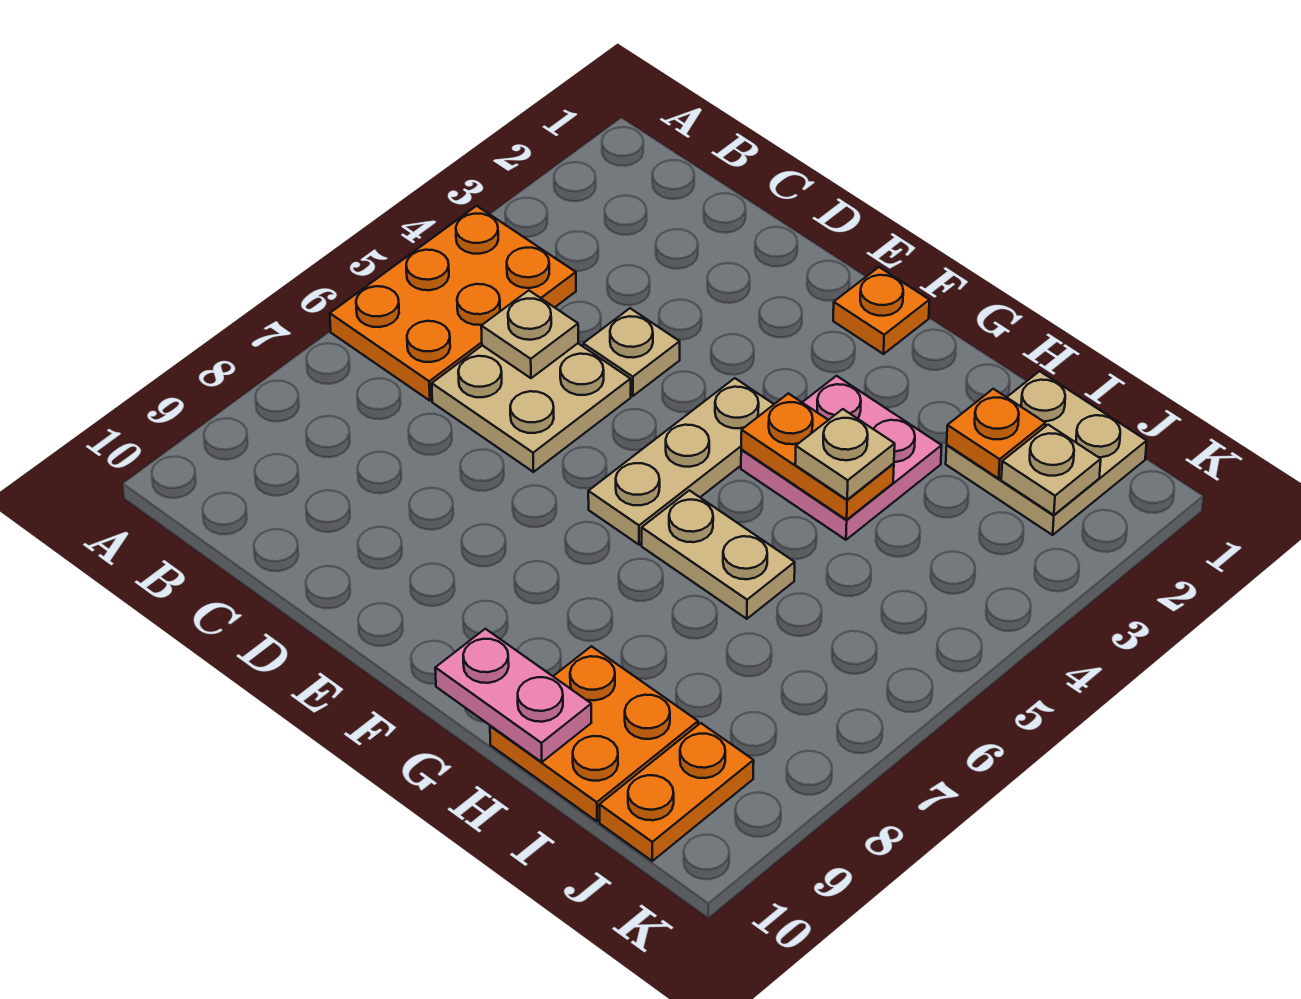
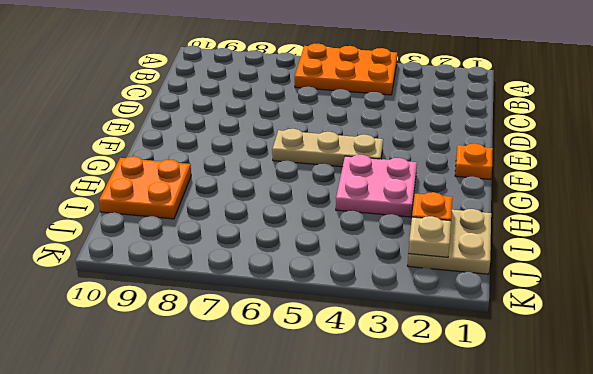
none -> tan 2x2 plate [432,344,631,472]
none -> tan 1x1 plate [583,308,680,396]
none -> tan 1x2 plate [642,490,795,619]

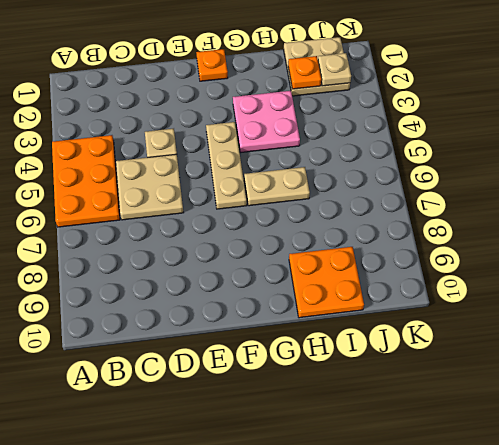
none -> orange 1x2 plate [599,723,754,861]
none -> tan 1x1 plate [481,290,578,378]
none -> orange 1x2 plate [741,393,894,520]

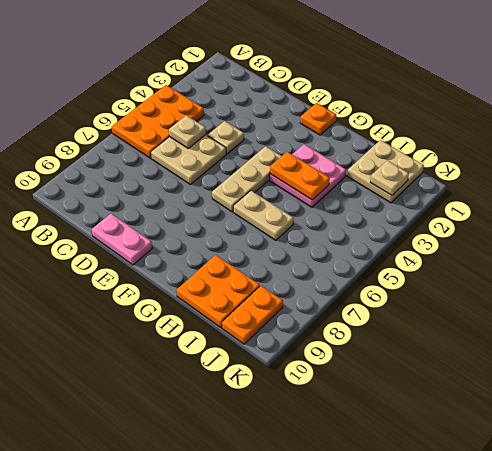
pink 1x2 plate [92,214,152,265] -> pink 1x2 plate moved to [435,629,591,762]
none -> orange 1x1 plate [947,389,1045,479]
none -> tan 1x1 plate [795,409,895,500]

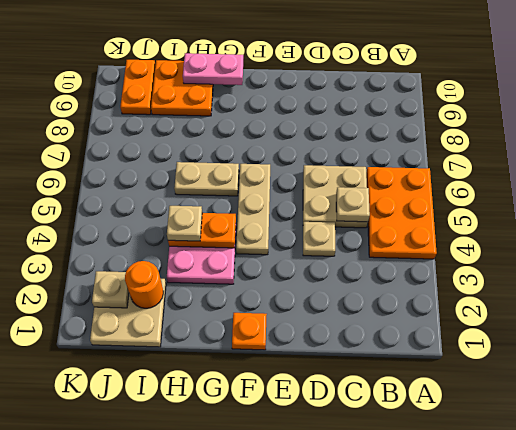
orange 1x1 round brick [125,261,163,308] -> orange 1x1 plate [947,389,1045,479]

